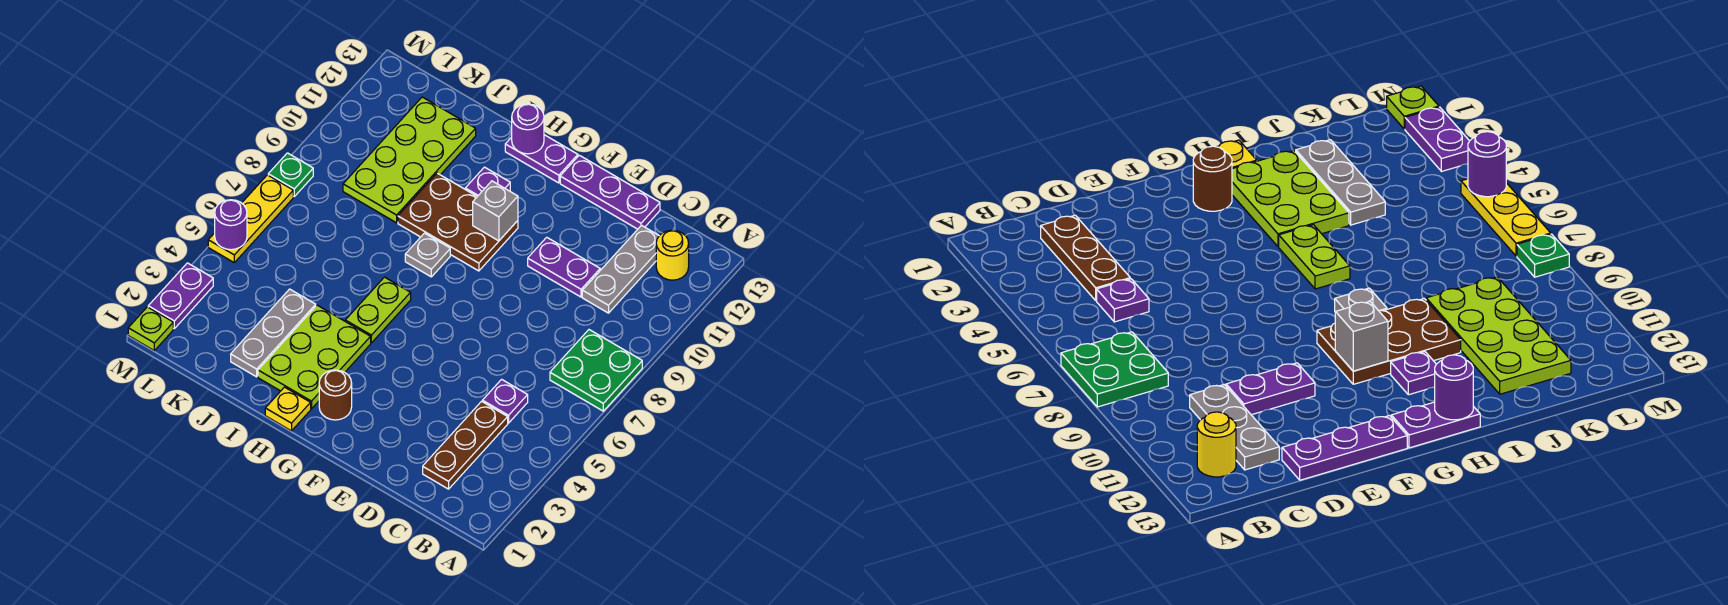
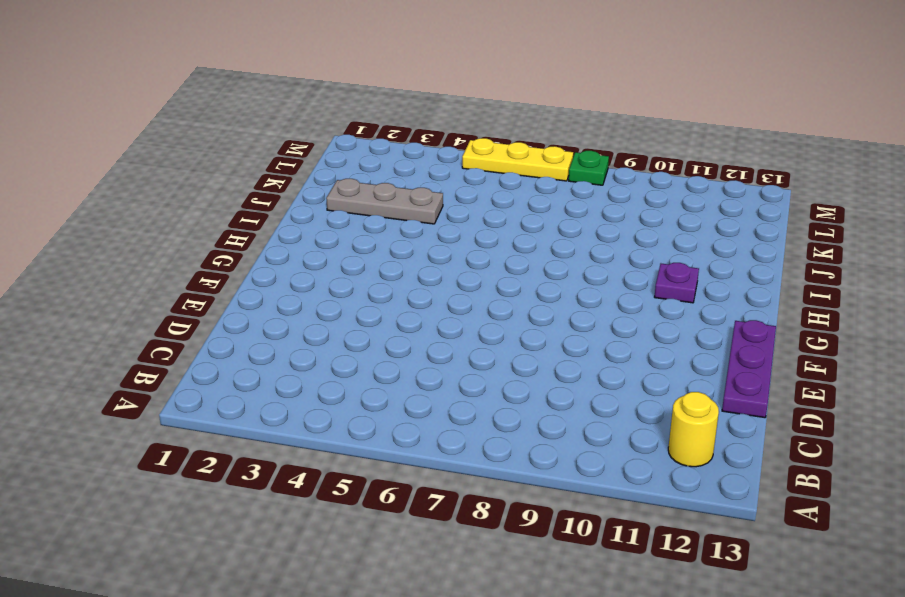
none -> green 2x2 plate [550,330,642,411]
none -> brown 1x3 plate [423,401,508,489]
none -> purple 1x1 plate [482,379,528,423]

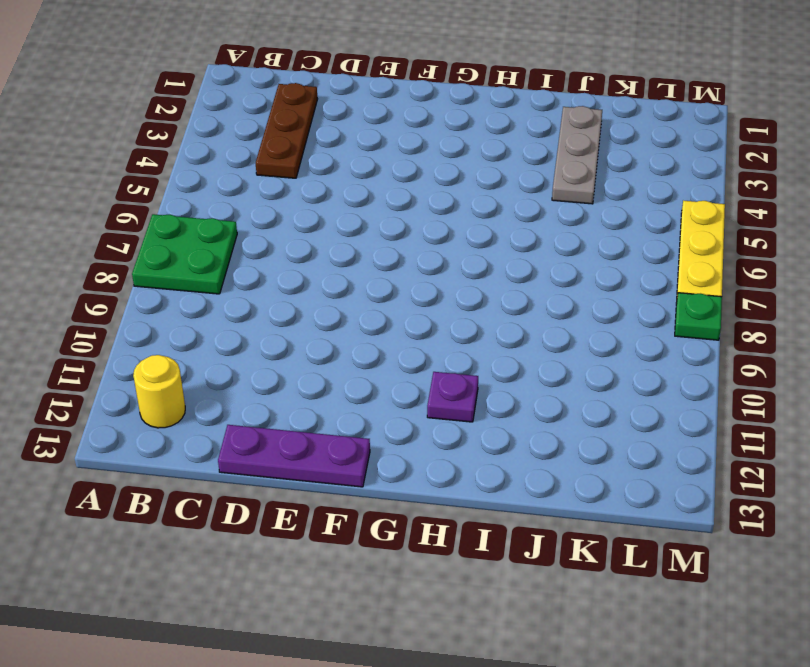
none -> purple 1x1 plate [482,379,528,423]
none -> grey 1x3 plate [582,225,659,313]
none -> purple 1x2 plate [528,237,600,297]

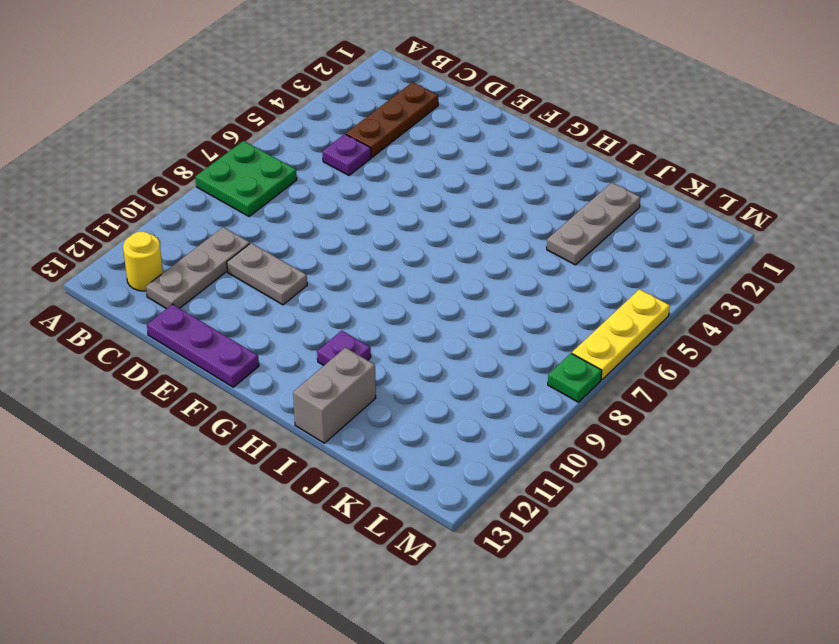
grey 1x2 plate [227,243,307,305] -> purple 1x2 plate [528,237,600,297]
grey 1x2 brick [293,348,376,443] -> none
none -> brown 1x1 round brick [319,370,352,420]
none -> brown 2x3 plate [398,173,518,271]
none -> purple 1x2 plate [505,135,578,183]

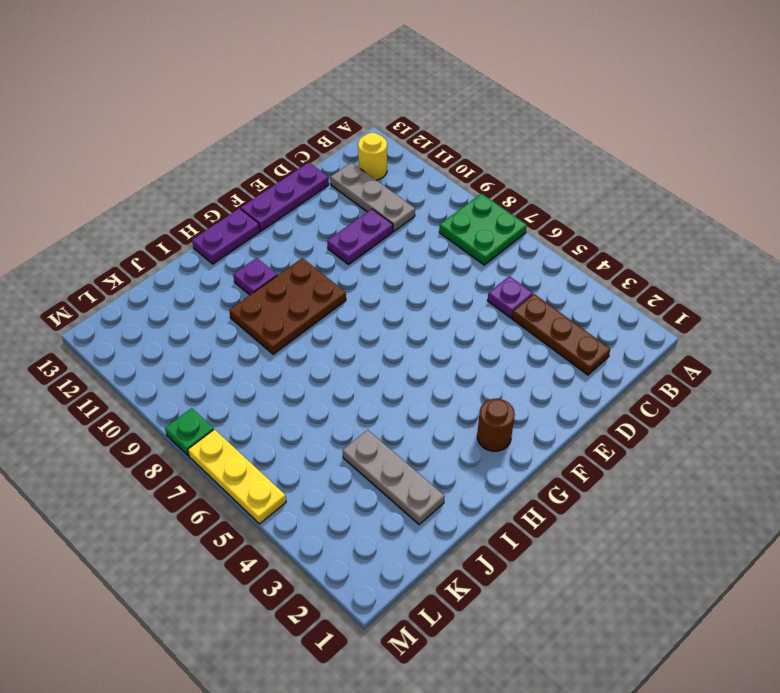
none -> yellow 1x1 plate [265,387,311,431]
none -> lime 2x3 plate [258,305,371,409]
none -> lime 1x2 plate [345,277,411,343]

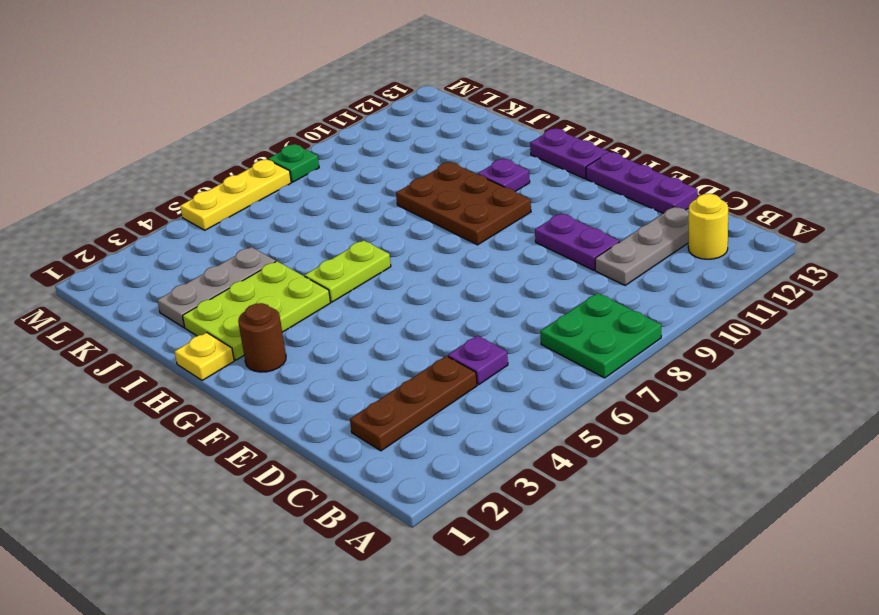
none -> grey 1x1 plate [405,233,450,277]
none -> lime 2x4 plate [343,97,476,223]
none -> lime 1x1 plate [128,307,173,350]

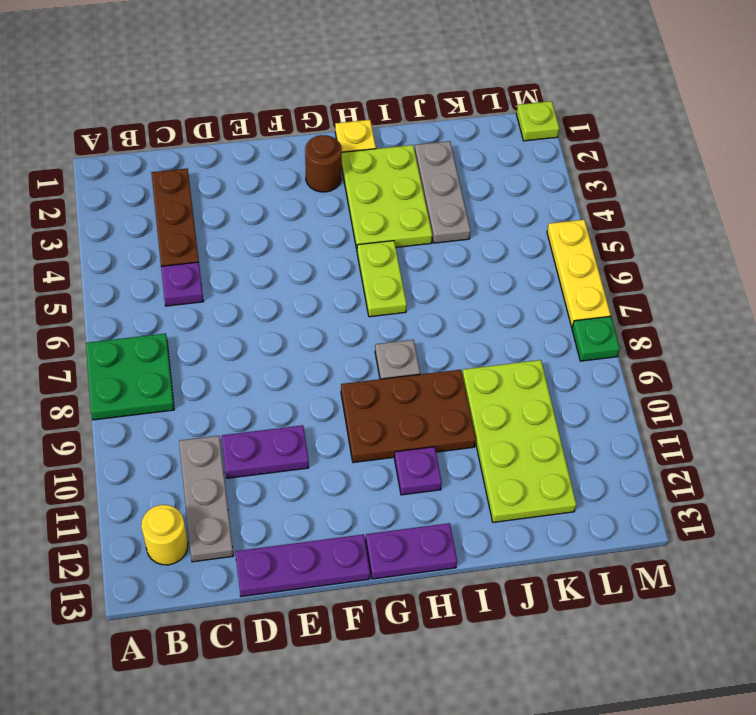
none -> purple 1x2 plate [148,263,213,328]
none -> grey 1x1 brick [473,181,518,241]
none -> purple 1x1 round brick [512,104,544,154]

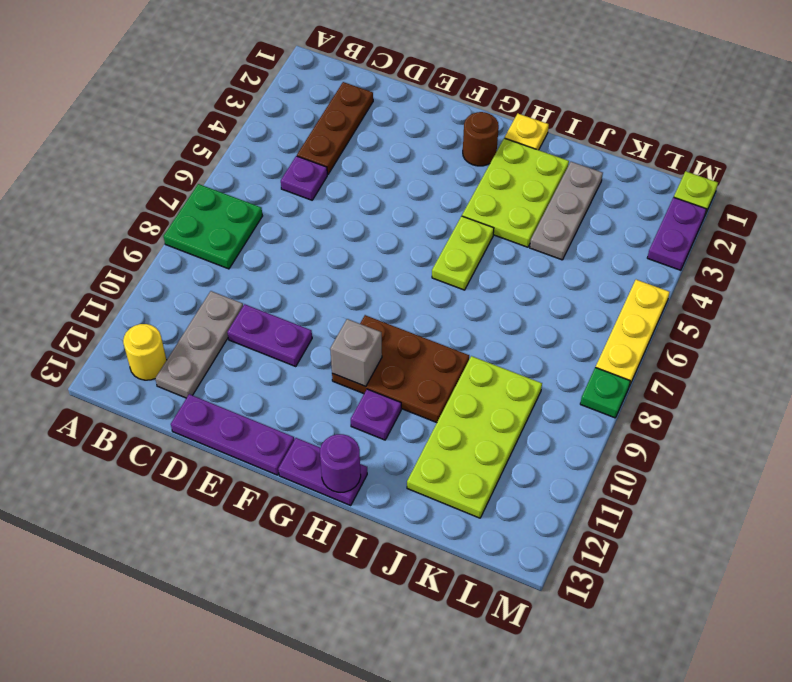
none -> grey 1x1 plate [405,233,450,277]
none -> purple 1x1 round brick [215,200,247,250]

